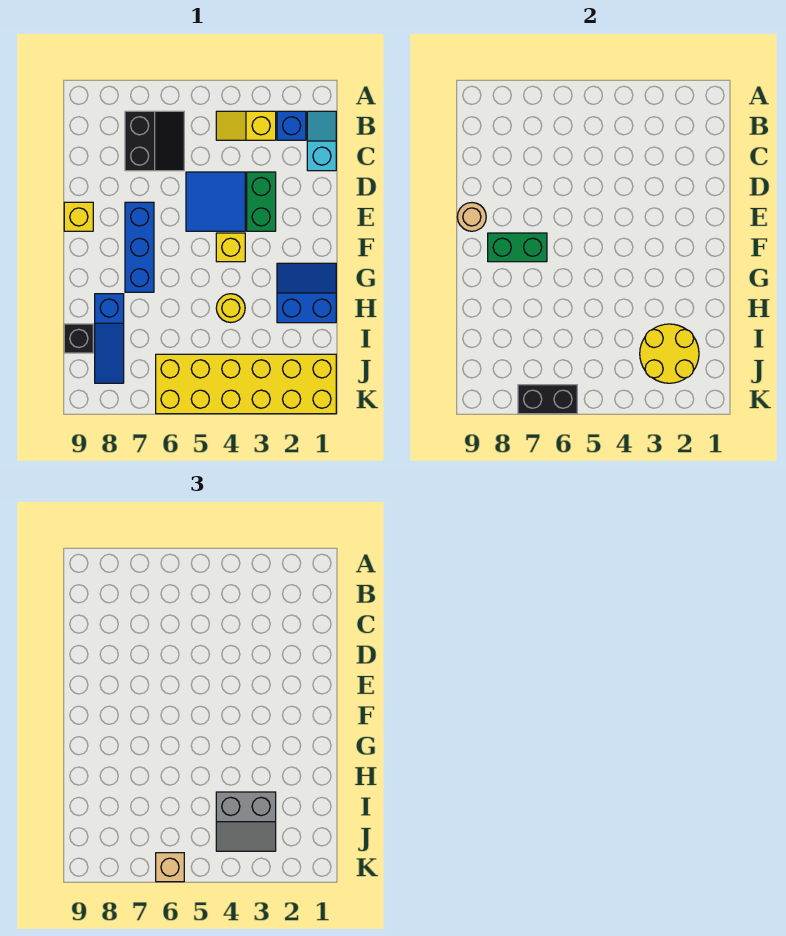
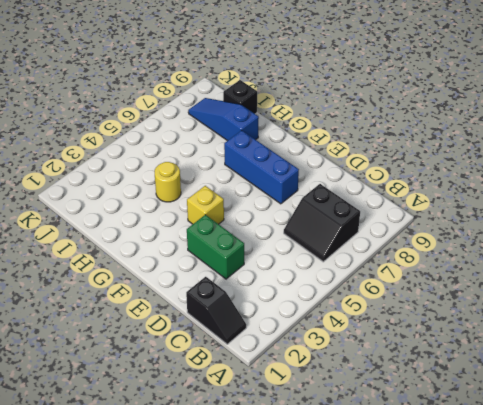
black 1x2 slope [186,277,246,344] -> cyan 1x2 slope [307,111,336,171]
none -> blue 1x1 brick [277,111,306,140]
none -> yellow 1x2 slope [216,111,276,140]
none -> blue 2x2 tile [186,172,245,231]

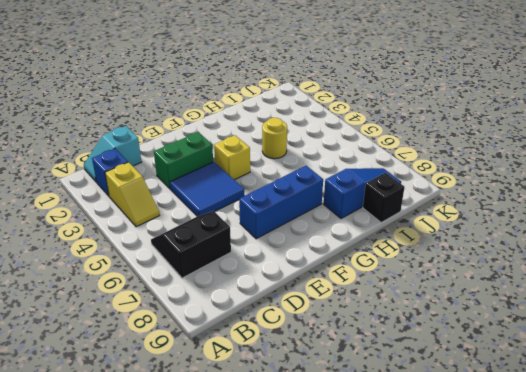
none -> yellow 1x1 brick [64,202,93,231]
none -> blue 2x2 slope [277,263,336,323]
none -> yellow 2x6 brick [156,354,336,414]

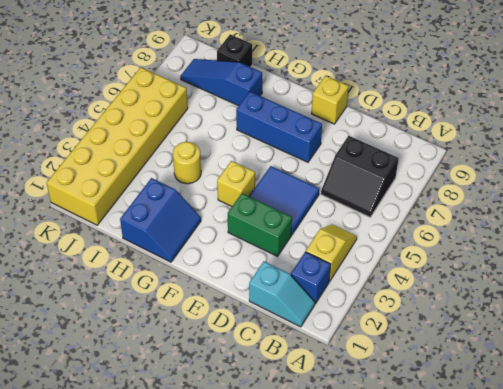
none -> tan 1x1 round brick [457,203,486,231]
none -> green 1x2 brick [488,233,547,262]
none -> yellow 2x2 round brick [640,324,699,383]

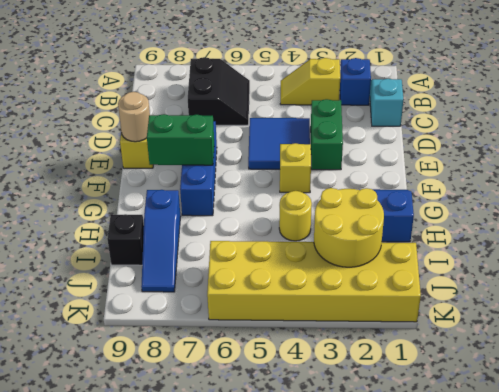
none -> black 1x2 brick [518,385,577,414]
none -> grey 2x2 slope [216,792,276,851]
none -> tan 1x1 brick [156,853,184,882]

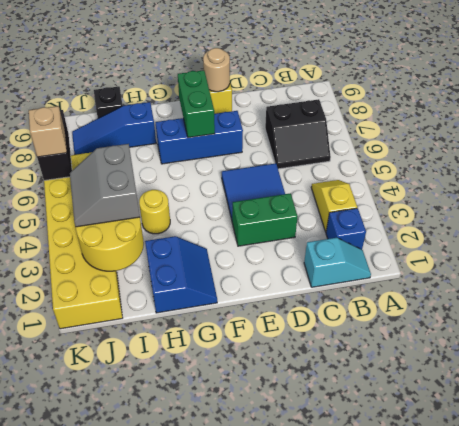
none -> yellow 1x1 brick [216,233,245,262]

